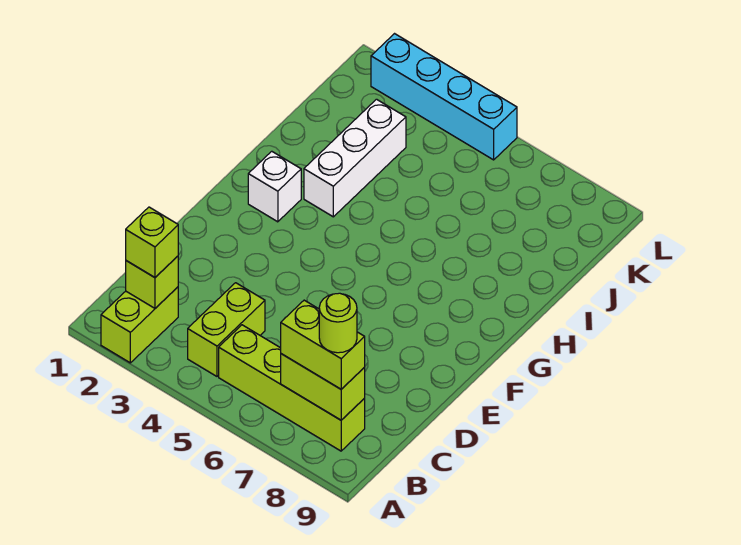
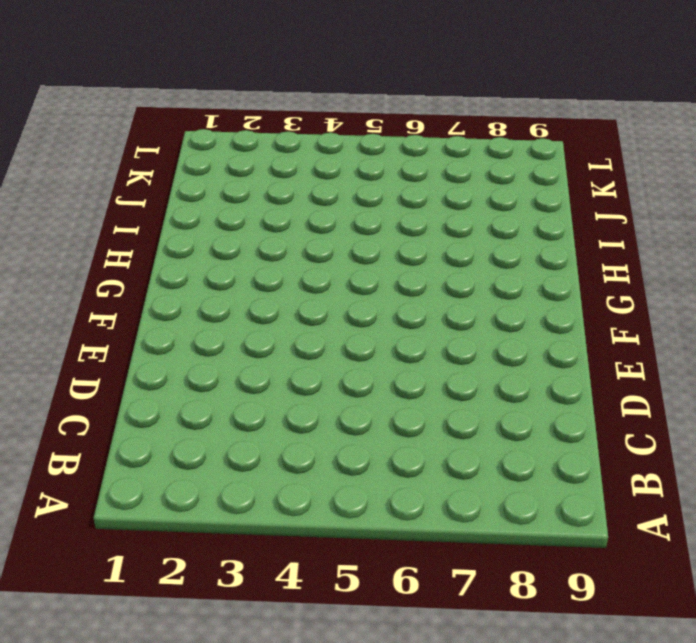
none -> lime 1x2 brick [101,287,178,363]
none -> lime 1x2 brick [188,283,265,376]

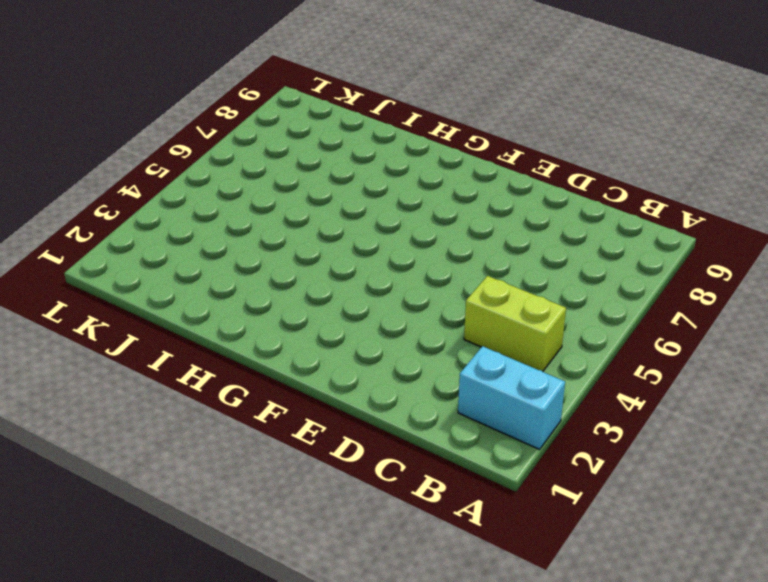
cyan 1x2 brick [458,346,565,449] -> lime 1x2 brick [101,287,178,363]
none -> lime 1x4 brick [219,325,365,451]
none -> white 1x1 brick [248,151,301,222]

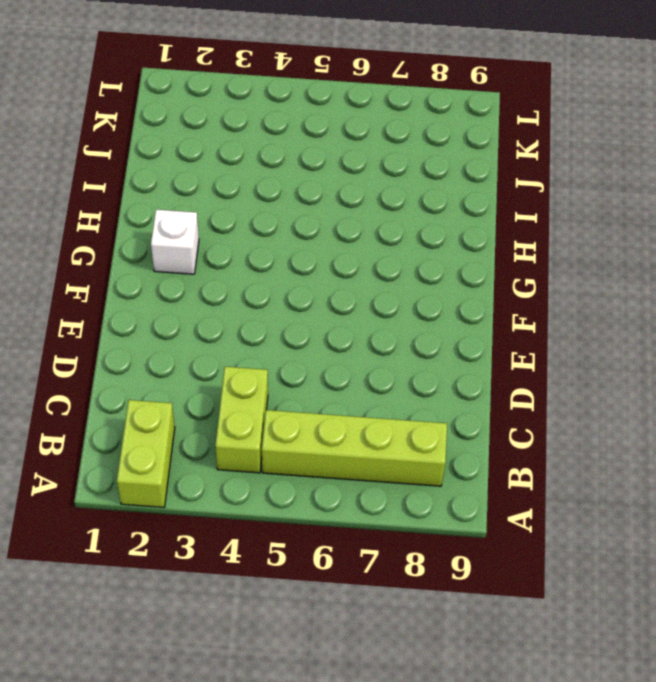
none -> white 1x3 brick [304,99,406,217]
none -> cyan 1x4 brick [371,34,517,160]

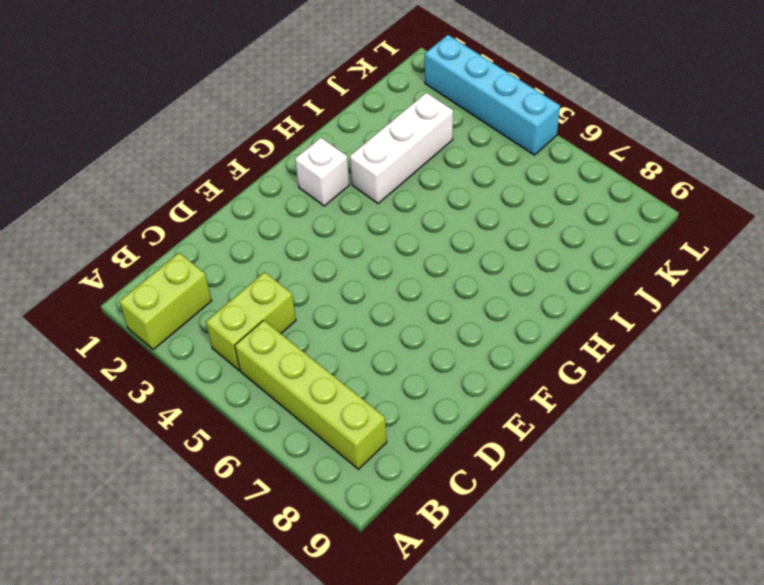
none -> lime 1x1 brick [126,256,178,308]
none -> lime 1x2 brick [281,354,365,420]

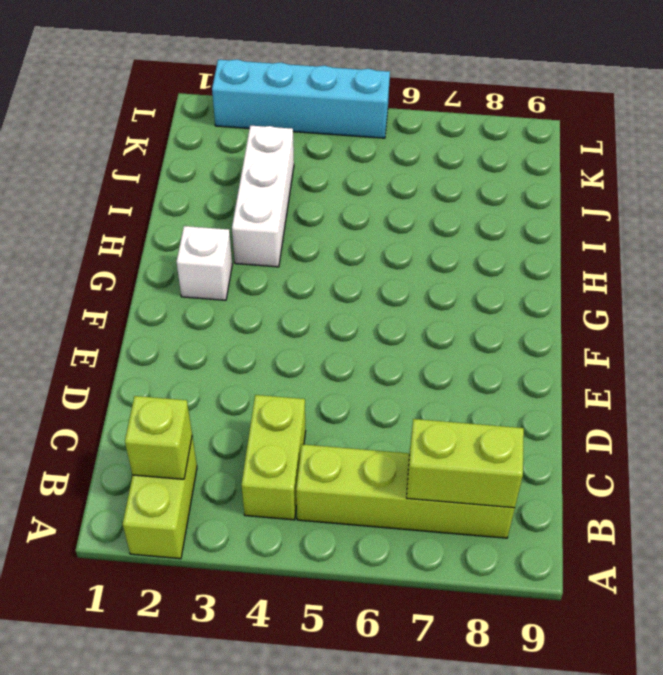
none -> lime 1x1 brick [126,207,178,277]
none -> lime 1x2 brick [281,300,365,389]

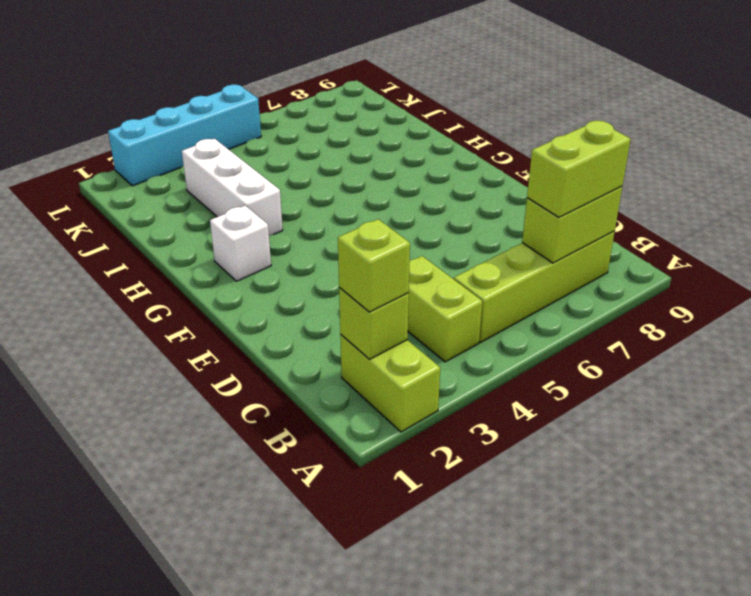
none -> lime 1x1 round brick [319,293,357,353]

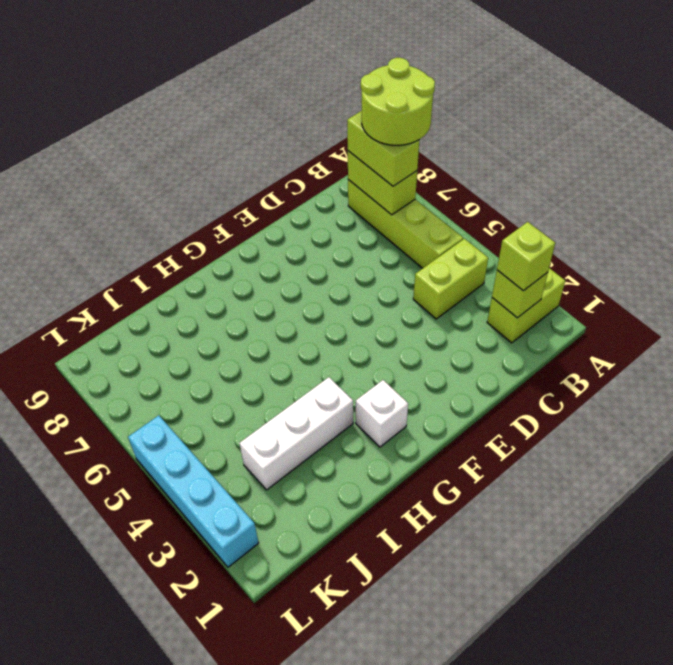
lime 2x2 round brick [361,58,435,145] -> lime 1x1 round brick [319,293,357,353]

